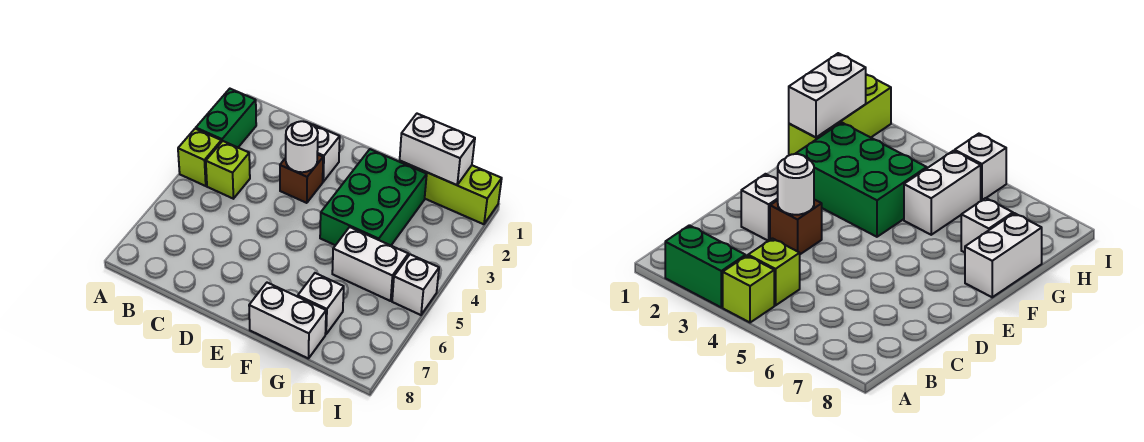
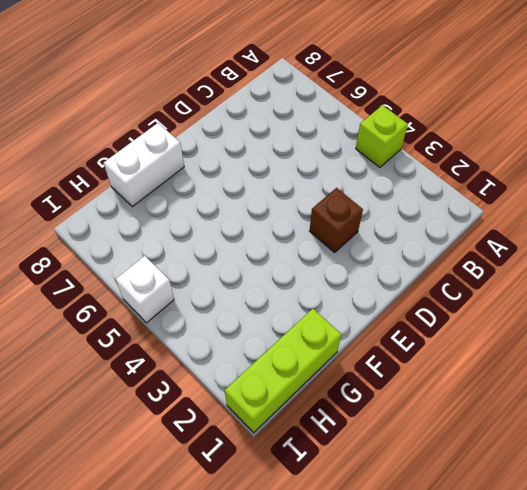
none -> green 1x2 brick [196,89,256,147]
none -> lime 1x1 brick [206,141,250,199]
none -> white 1x1 brick [313,125,340,182]

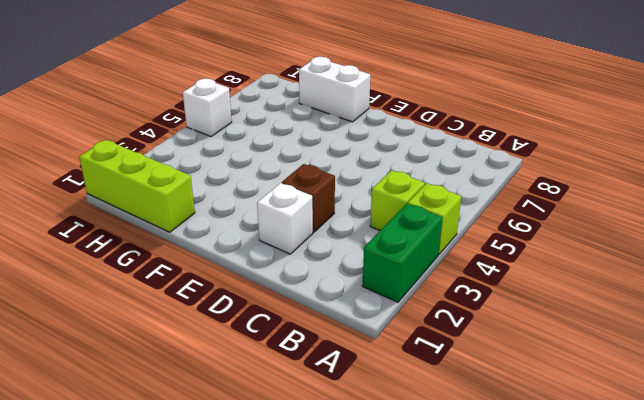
none -> green 2x3 brick [320,149,427,245]
none -> white 1x2 brick [332,227,408,301]
none -> white 1x1 brick [298,273,344,334]

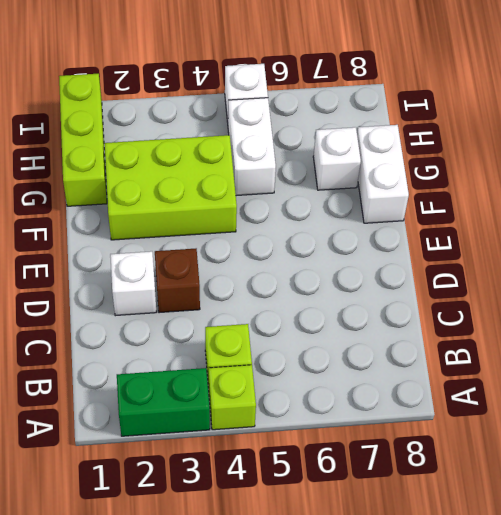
lime 2x3 brick [104,135,237,240] -> green 2x3 brick [320,149,427,245]
none -> white 1x1 round brick [286,121,318,172]
none -> white 1x2 brick [400,114,475,185]

